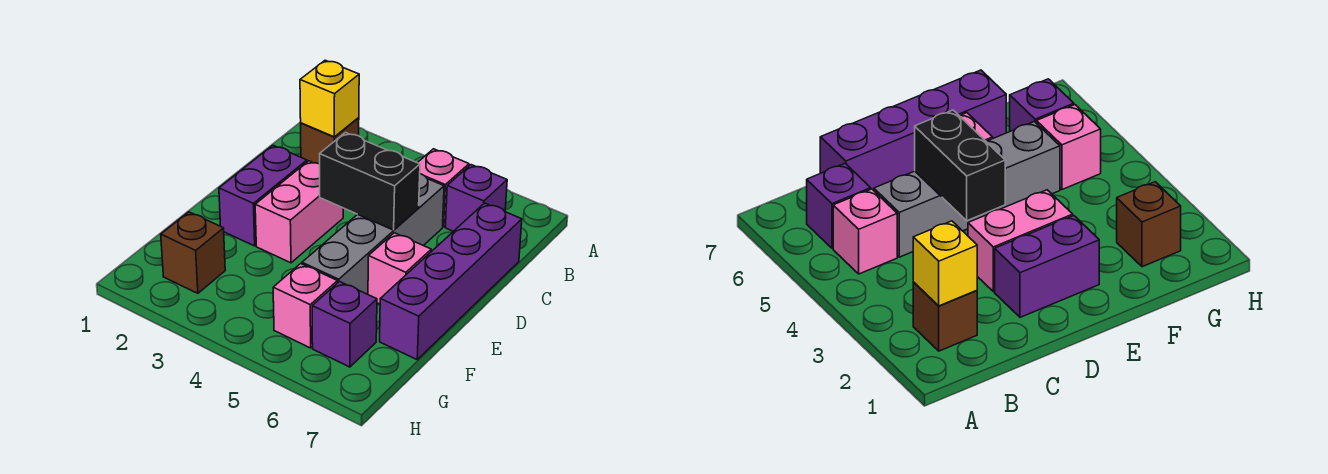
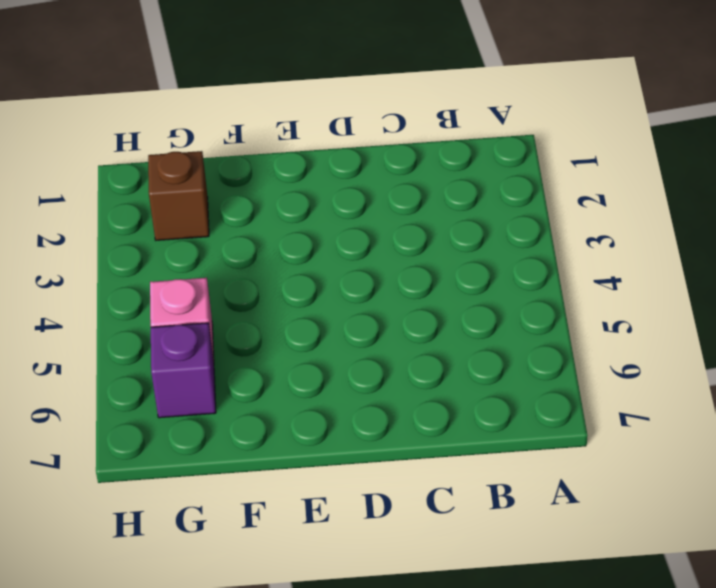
none -> brown 1x1 brick [301,118,359,164]
none -> pink 1x1 brick [418,149,469,227]
none -> purple 1x1 brick [445,165,507,231]

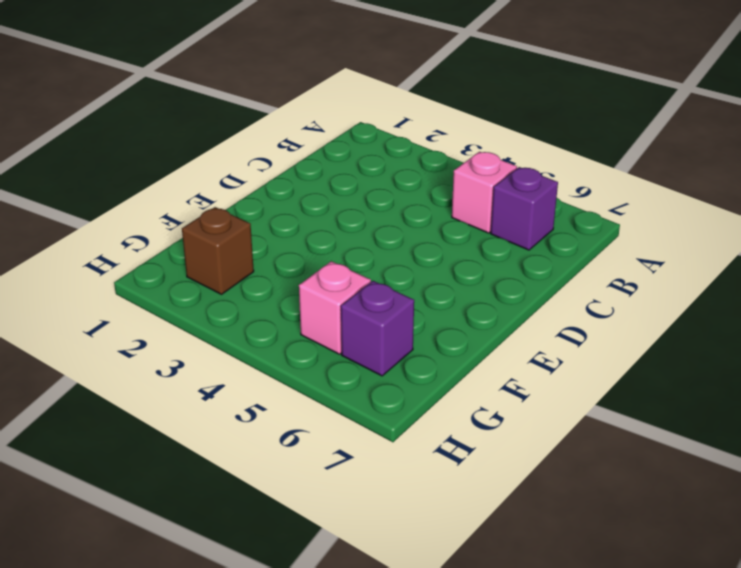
none -> brown 1x1 brick [301,118,359,164]
none -> grey 1x4 brick [302,174,444,294]
none -> purple 1x4 brick [380,203,522,359]

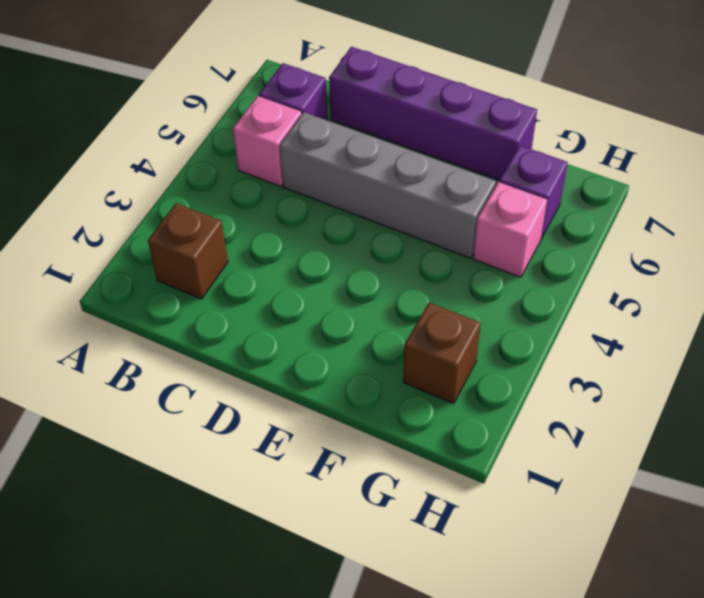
none -> purple 1x2 brick [219,145,307,246]
none -> pink 1x2 brick [255,161,343,263]
none -> pink 1x1 brick [368,233,431,304]

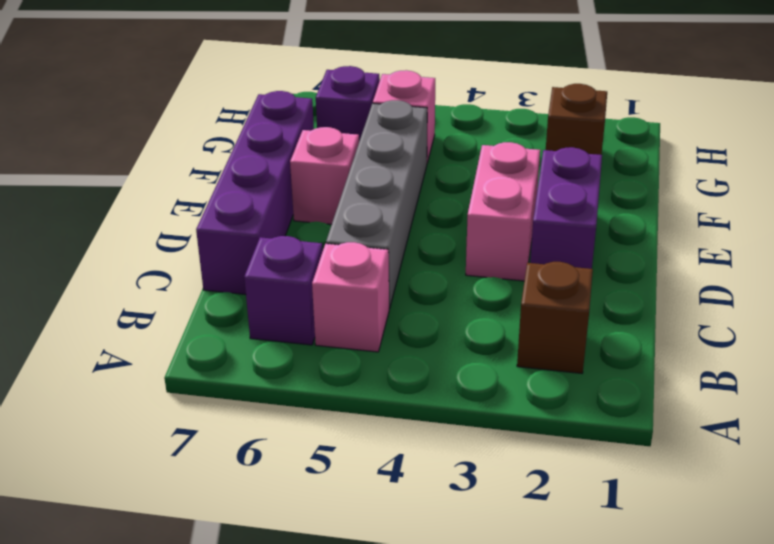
none -> yellow 1x1 brick [300,60,359,137]
none -> black 1x2 brick [320,133,420,230]

